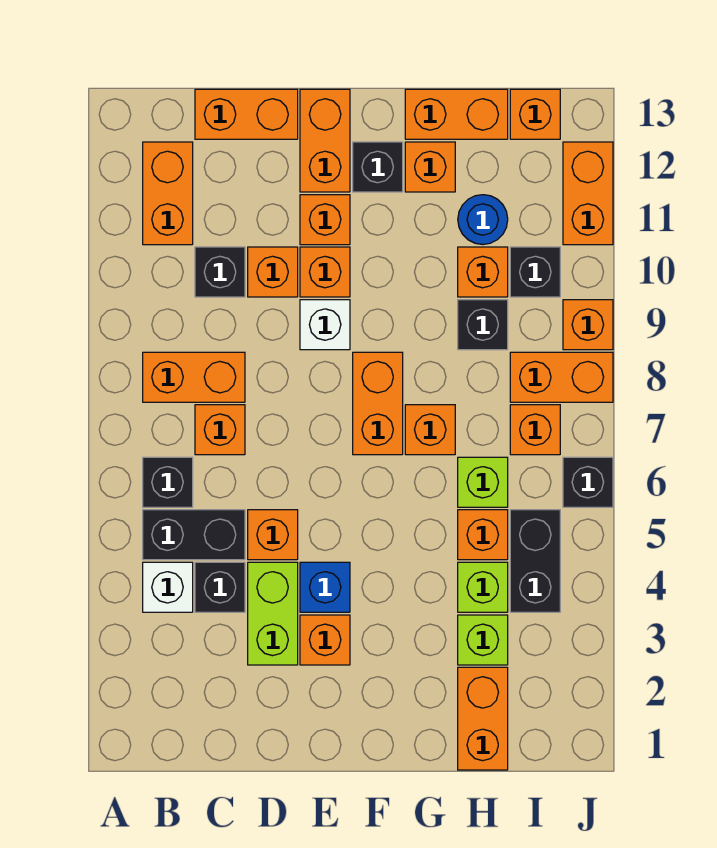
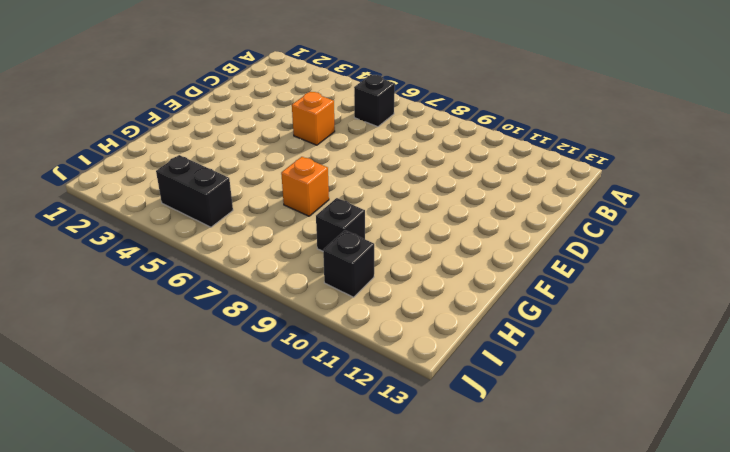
none -> white 1x1 brick [143,562,193,612]
none -> black 1x2 brick [143,510,245,560]
none -> orange 1x2 brick [143,352,245,402]
none -> orange 1x2 brick [143,142,193,245]

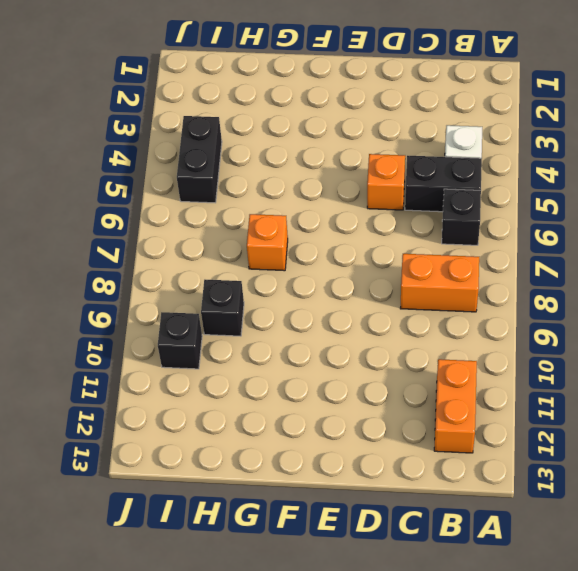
none -> black 1x1 brick [195,562,245,612]
none -> orange 1x1 brick [195,405,245,455]
none -> black 1x1 brick [195,247,245,297]
none -> orange 1x2 brick [195,89,298,139]

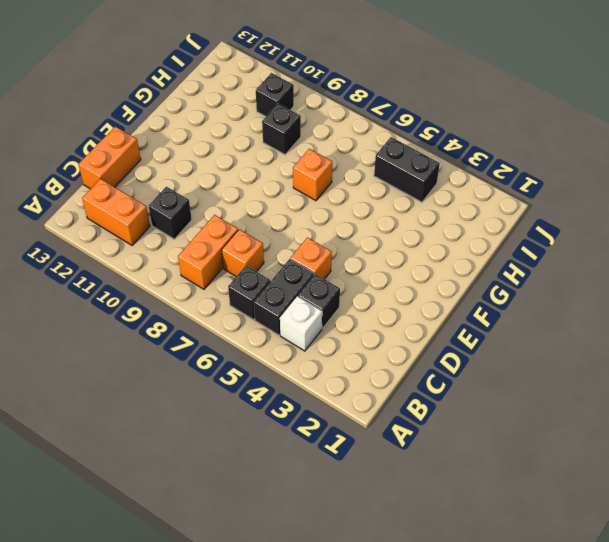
none -> lime 1x2 brick [248,562,298,665]
none -> orange 1x1 brick [248,247,298,297]
none -> orange 1x1 brick [300,615,350,665]
none -> blue 1x1 brick [300,562,350,612]

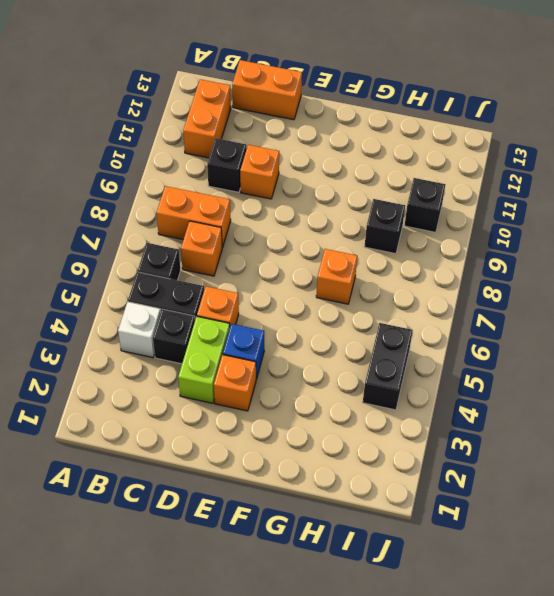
none -> white 1x1 brick [300,300,350,350]
none -> orange 1x1 brick [300,247,350,297]
none -> orange 1x1 brick [300,195,350,245]
none -> orange 1x2 brick [300,89,350,192]

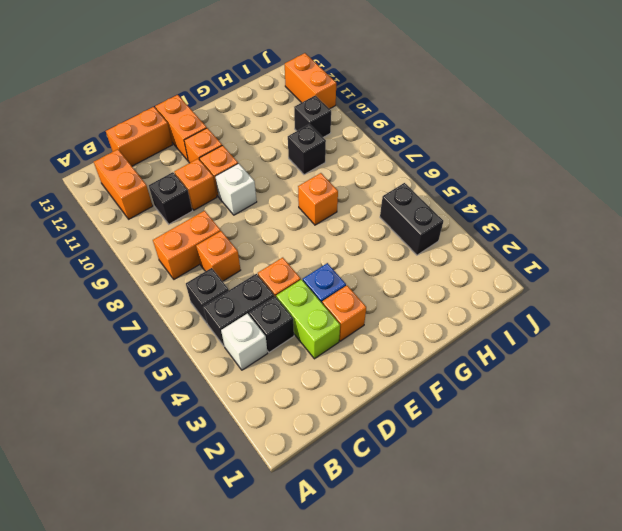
none -> orange 1x2 brick [353,352,403,455]
none -> black 1x1 brick [353,142,403,192]
none -> orange 1x1 brick [405,142,455,192]
none -> orange 1x2 brick [405,89,508,139]

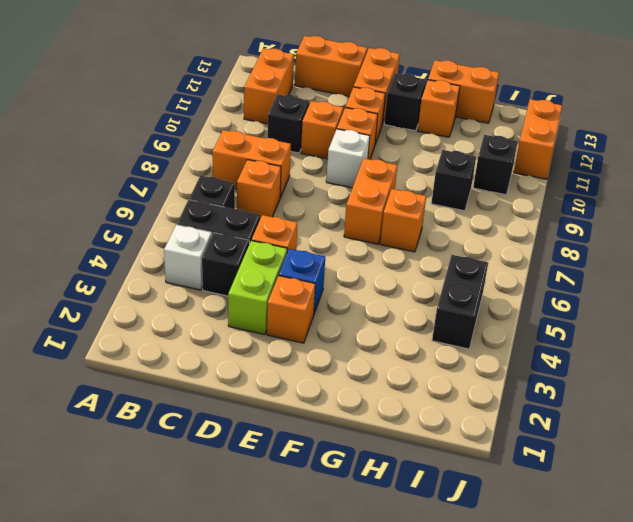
none -> orange 1x2 brick [458,667,508,770]
none -> lime 1x1 brick [458,615,508,665]
none -> lime 1x1 brick [458,562,508,612]
none -> orange 1x1 brick [458,510,508,560]

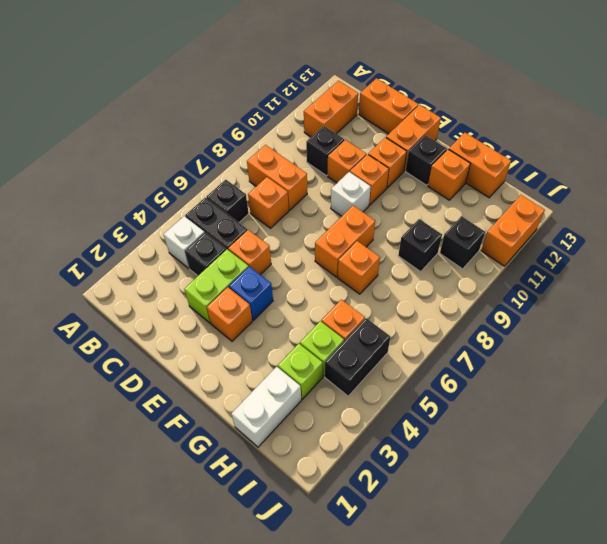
white 1x2 brick [231,367,301,447] -> orange 1x2 brick [458,667,508,770]
none -> lime 1x1 brick [458,457,508,507]
none -> orange 1x1 brick [458,247,508,297]
none -> blue 1x1 round brick [458,195,508,245]
none -> orange 1x1 brick [510,405,560,455]

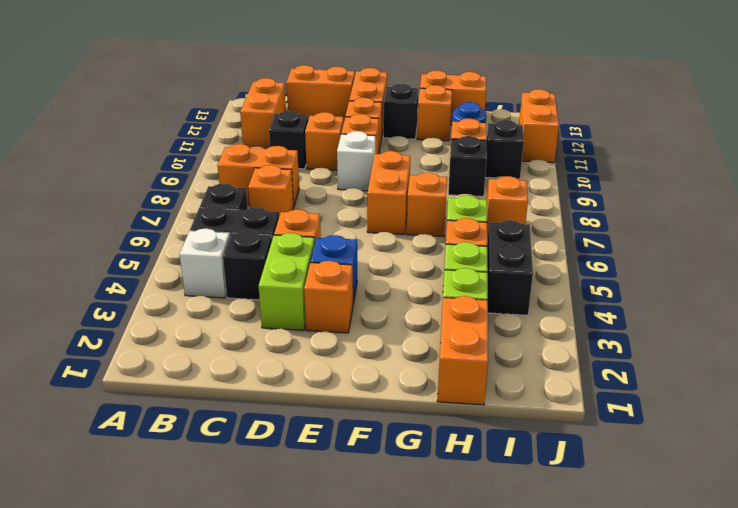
none -> orange 1x2 brick [510,352,613,402]
none -> orange 1x1 brick [510,89,560,139]
none -> black 1x1 brick [563,457,613,507]
none -> orange 1x1 brick [563,300,613,350]

